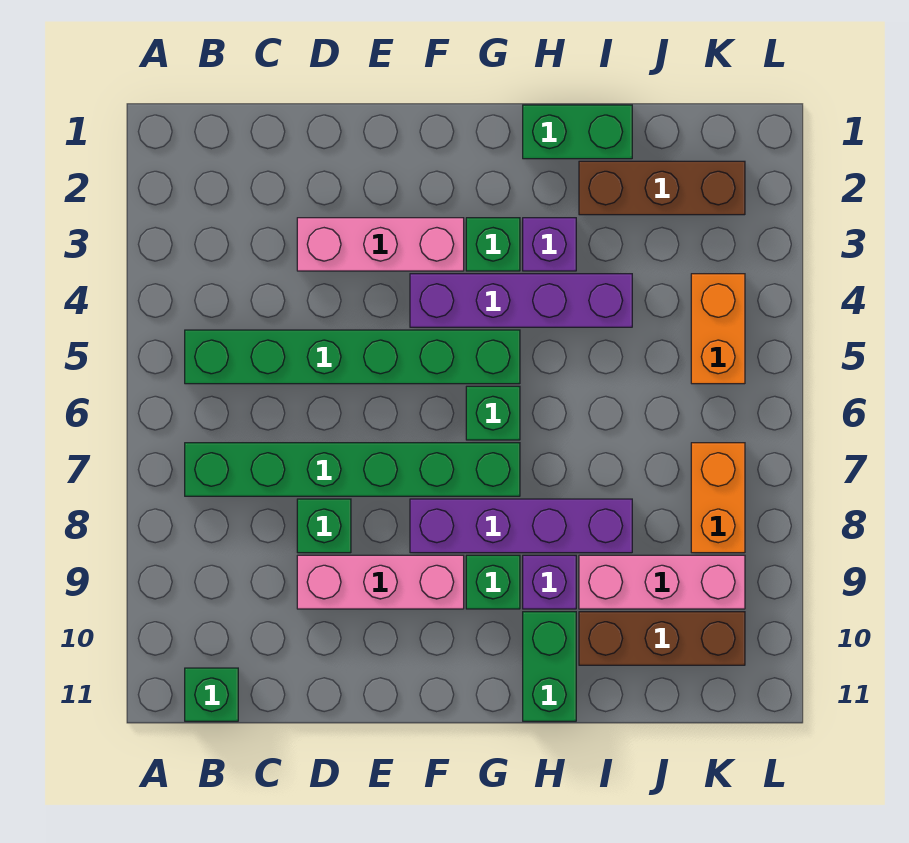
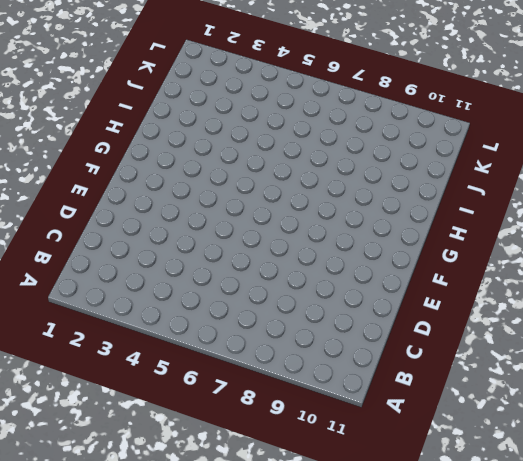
none -> green 1x6 brick [185,330,520,384]
none -> green 1x6 brick [185,443,520,496]
none -> green 1x1 brick [185,668,238,721]

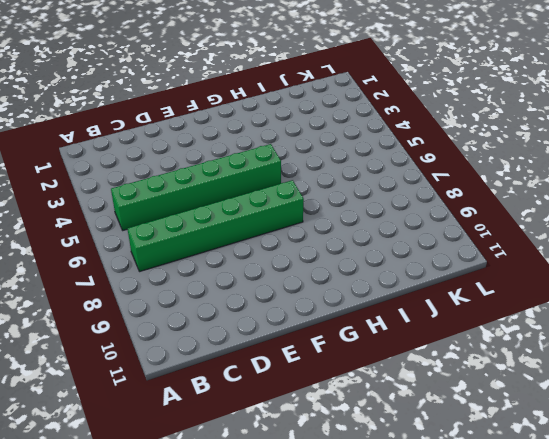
none -> green 1x1 brick [185,668,238,721]
none -> pink 1x3 brick [297,218,464,271]
none -> green 1x1 brick [297,499,351,553]

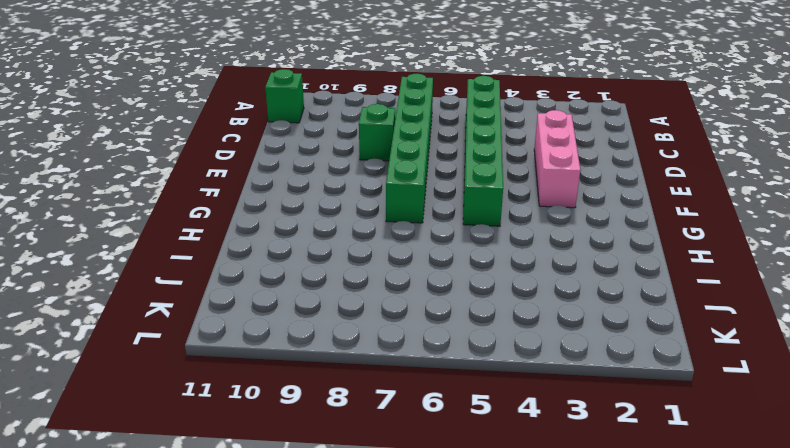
none -> pink 1x3 brick [297,555,464,609]
none -> purple 1x4 brick [410,274,632,327]
none -> purple 1x4 brick [410,499,632,553]

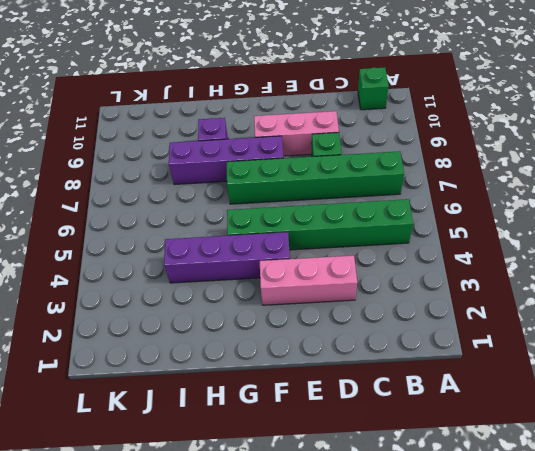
none -> green 1x1 brick [466,218,520,271]
none -> green 1x1 brick [466,386,520,440]
none -> green 1x1 brick [466,555,520,609]

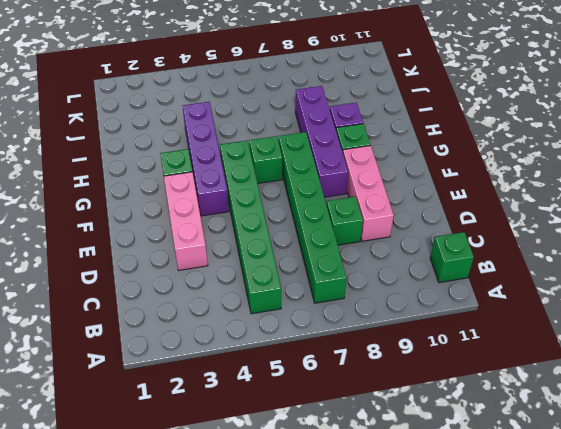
none -> green 1x2 brick [523,105,632,159]
none -> purple 1x1 brick [523,218,576,271]
none -> green 1x2 brick [523,612,576,721]

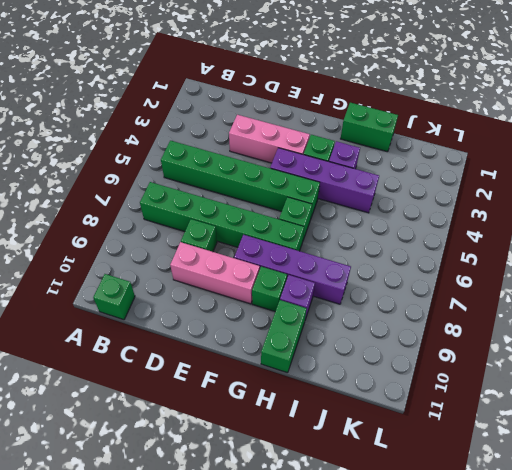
none -> brown 1x3 brick [579,161,745,215]
none -> pink 1x3 brick [579,555,745,609]
none -> brown 1x3 brick [579,612,745,665]

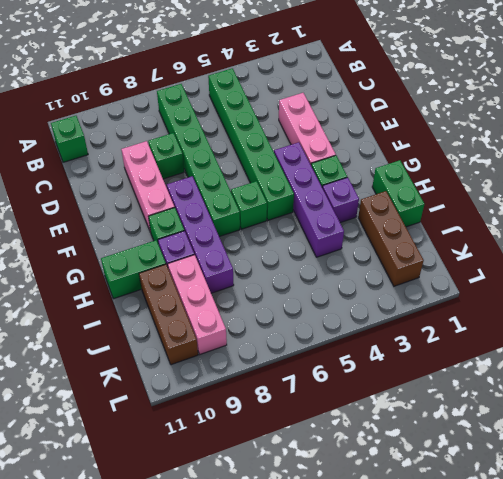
none -> orange 1x2 brick [691,274,745,384]
none -> orange 1x2 brick [691,443,745,553]

